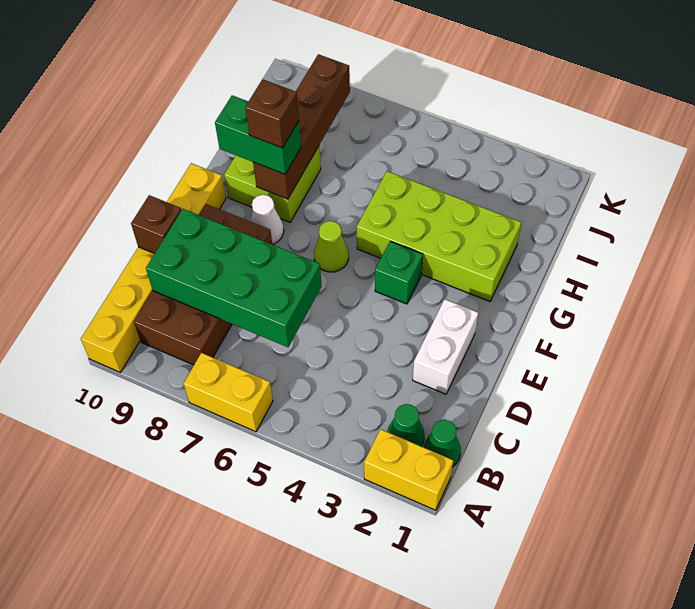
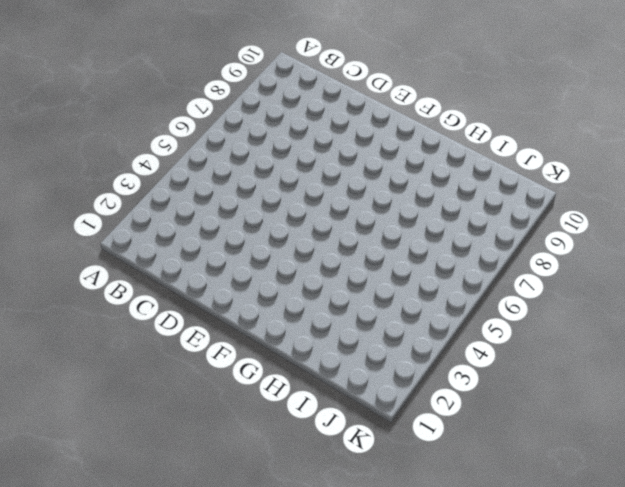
none -> yellow 1x2 brick [364,429,453,510]
none -> yellow 1x2 brick [184,353,273,432]
none -> yellow 1x6 brick [81,163,226,372]

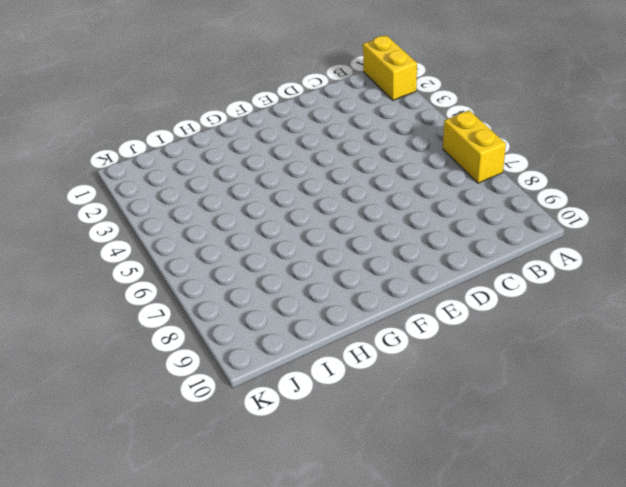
none -> yellow 1x6 brick [81,163,226,372]
none -> green 1x1 cone [423,420,461,466]
none -> green 1x1 cone [387,404,424,446]

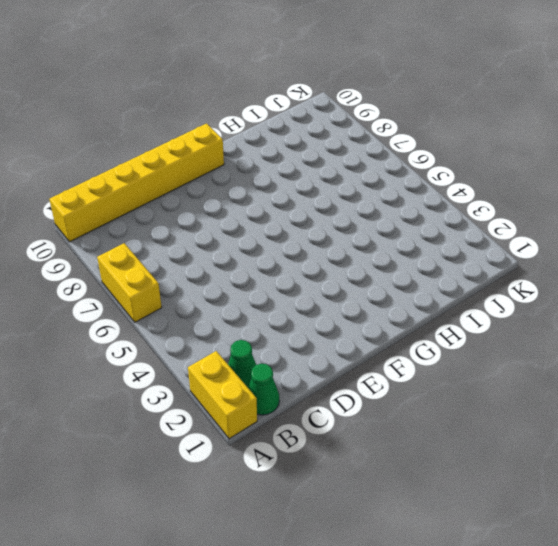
none -> brown 2x4 brick [134,204,272,365]
none -> white 1x2 brick [413,299,478,394]
none -> green 1x1 brick [375,241,423,304]

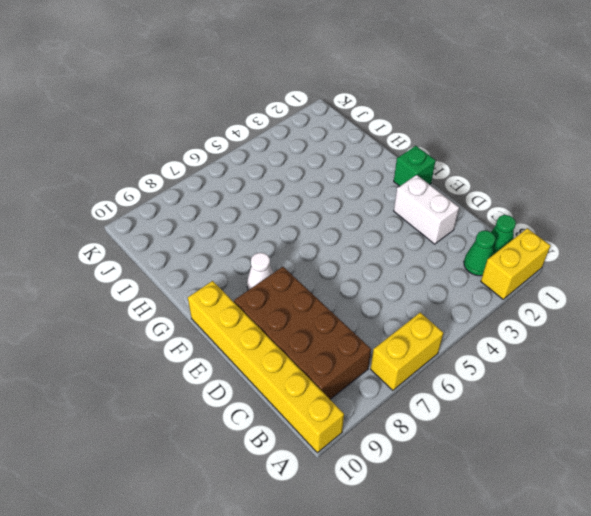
green 1x1 brick [394,146,436,186] -> green 1x1 brick moved to [375,241,423,304]
none -> lime 1x1 cone [314,221,349,272]
none -> lime 2x4 brick [357,171,521,302]
none -> lime 2x2 brick [224,146,321,222]

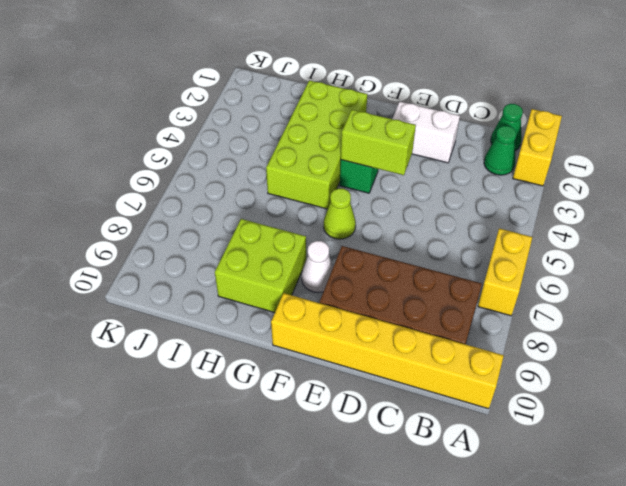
lime 1x2 brick [341,110,416,175] -> none
none -> green 2x4 brick [146,209,322,347]
none -> brown 1x1 brick [131,195,181,254]
none -> brown 1x4 brick [253,54,350,199]

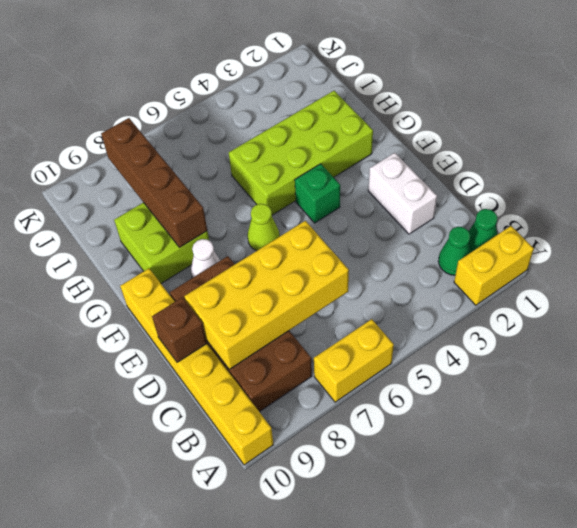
yellow 2x4 brick [184,221,349,369] -> green 2x4 brick [146,209,322,347]
none -> green 1x2 brick [215,95,301,174]
none -> brown 1x1 brick [245,80,299,148]

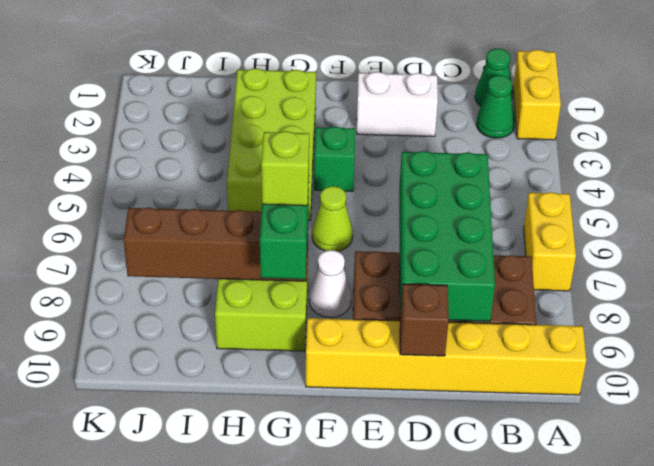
lime 1x1 brick [261,131,309,206] -> brown 1x1 brick [245,80,299,148]

